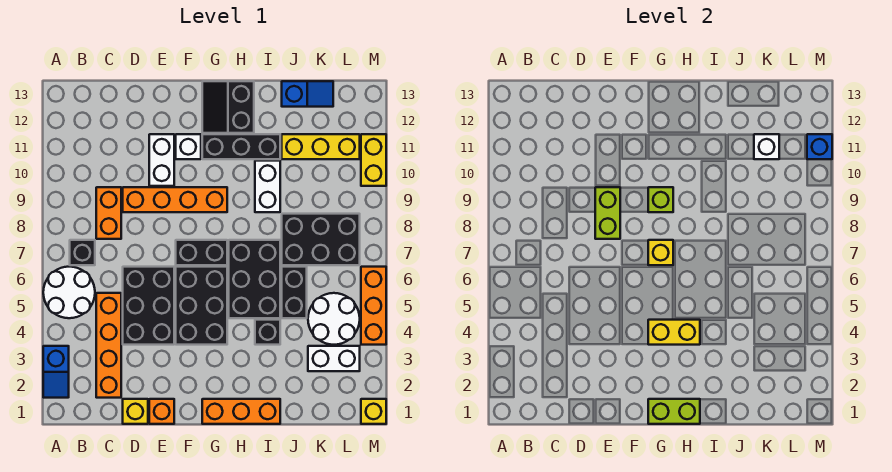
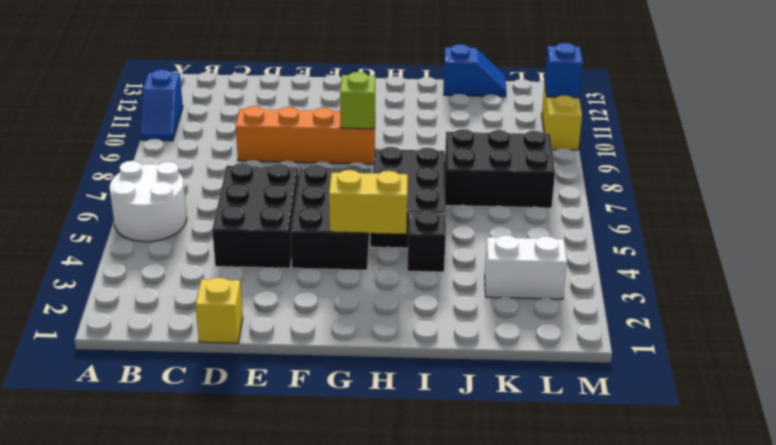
blue 1x2 slope [140,70,183,141] -> blue 1x2 slope moved to [43,346,69,398]
none -> black 1x1 brick [70,240,95,265]
none -> orange 1x4 brick [96,293,121,398]
none -> orange 1x2 brick [96,187,121,239]
none -> orange 1x1 brick [149,399,174,424]

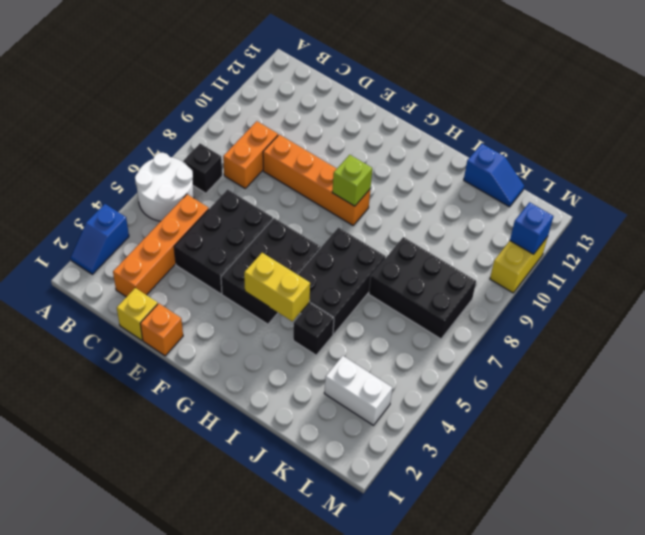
none -> white 1x2 brick [149,134,174,186]
none -> black 1x2 brick [176,240,227,265]
none -> white 1x1 brick [176,134,201,159]
none -> orange 1x3 brick [202,399,280,424]

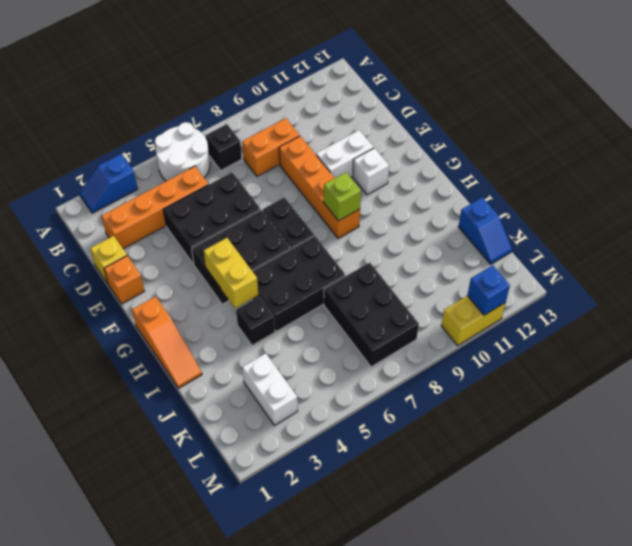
orange 1x3 slope [132,296,202,388] -> orange 1x3 brick [202,399,280,424]
none -> black 1x3 brick [202,134,280,159]
none -> black 2x2 slope [202,81,254,133]
none -> white 1x2 brick [255,161,280,212]
none -> black 1x2 brick [282,267,307,318]

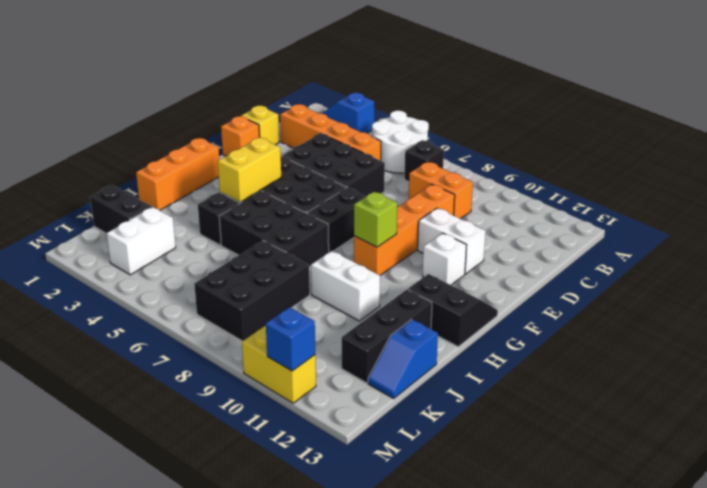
black 1x3 brick [342,290,432,383] -> black 1x3 brick moved to [202,134,280,159]
black 1x2 brick [90,185,152,234] -> black 1x2 brick moved to [282,267,307,318]
none -> yellow 1x3 brick [282,134,360,159]
none -> white 2x2 round brick [308,293,360,345]
none -> yellow 1x1 brick [361,399,386,424]
none -> orange 1x3 brick [361,267,386,345]

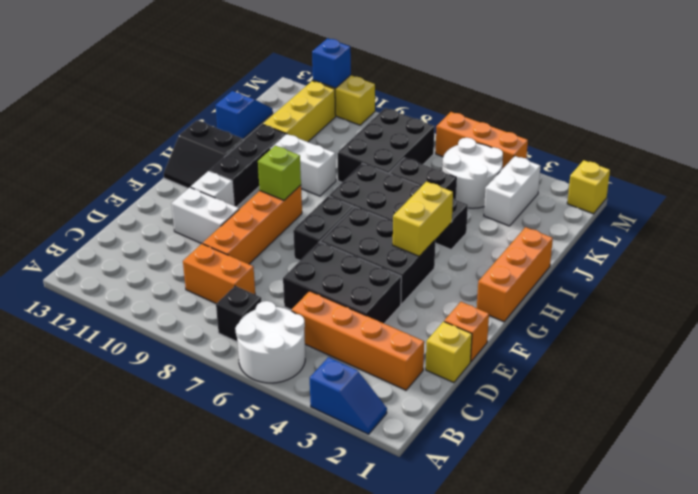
none -> lime 1x2 brick [595,187,620,239]
none -> lime 1x2 brick [648,399,700,424]
none -> yellow 1x1 brick [648,240,673,265]
none -> white 1x1 brick [754,134,779,159]

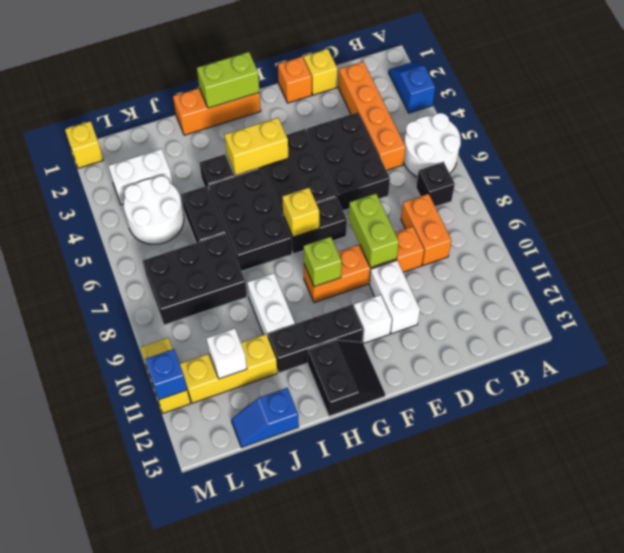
none -> orange 1x3 brick [361,267,386,345]

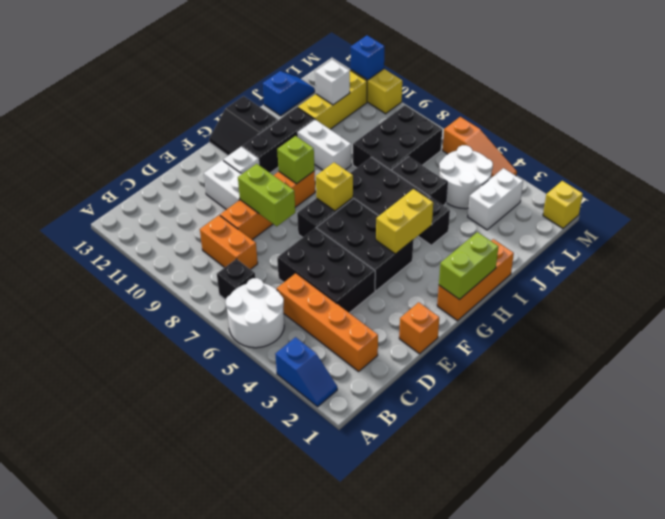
orange 1x3 slope [443,117,517,178] -> orange 1x3 brick [361,267,386,345]
none -> yellow 1x1 brick [123,399,148,424]

